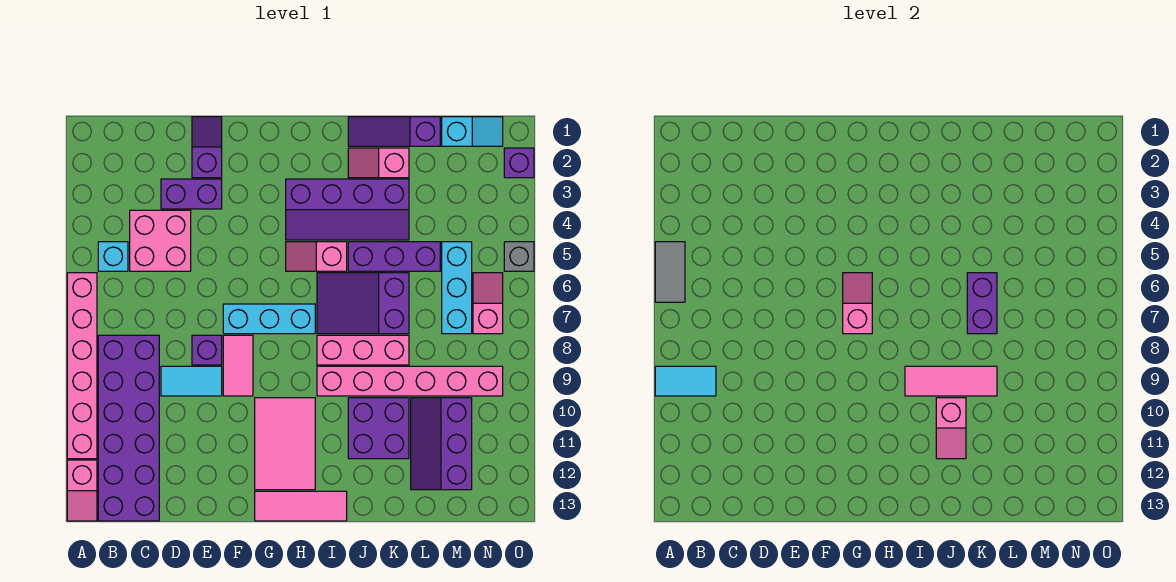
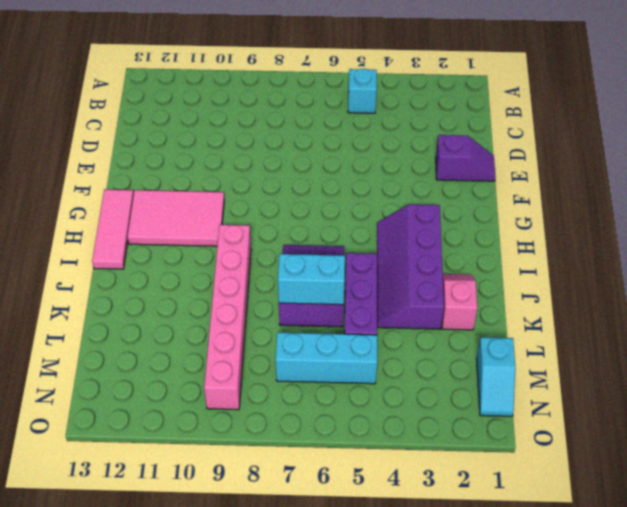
cyan 1x2 brick [278,254,345,305] -> purple 1x2 brick [967,273,997,334]
none -> pink 1x6 brick [67,273,97,459]
none -> pink 1x2 slope [67,460,97,521]
none -> purple 2x6 brick [98,335,159,521]
none -> pink 2x2 brick [130,210,191,271]

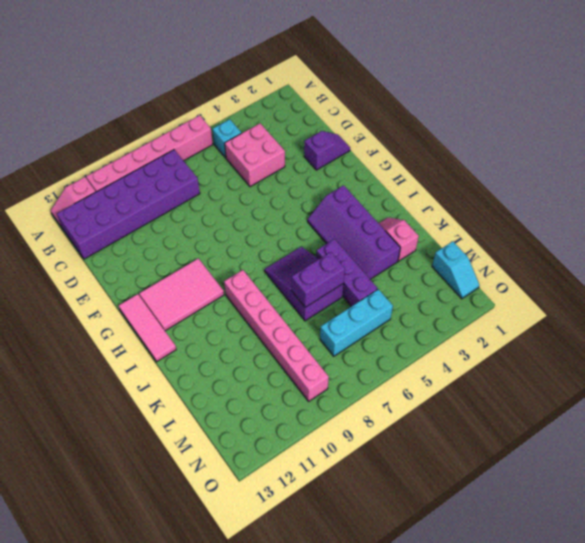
none -> purple 1x2 brick [161,179,222,209]
none -> cyan 1x2 tile [161,366,222,396]
none -> purple 1x1 brick [192,335,222,365]
none -> cyan 1x3 brick [223,304,315,334]

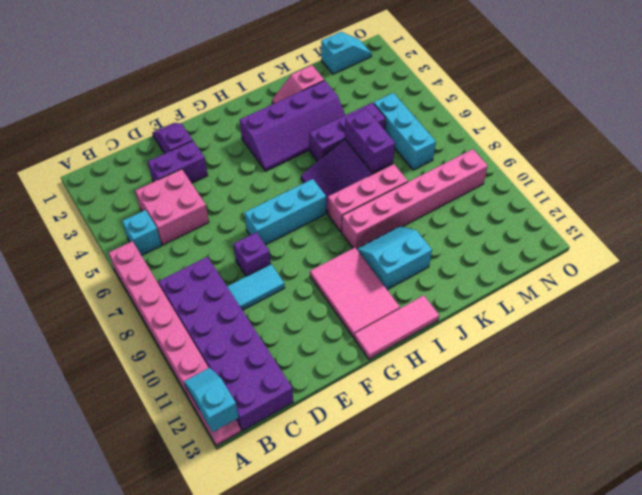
cyan 1x2 slope [184,368,239,432] -> none
cyan 2x2 slope [357,226,432,290] -> purple 2x2 brick [348,398,409,459]
none -> pink 1x2 tile [223,335,253,396]
none -> pink 1x2 slope [286,242,347,271]
none -> purple 1x3 slope [348,117,440,146]
none -> purple 2x3 slope [411,398,472,490]

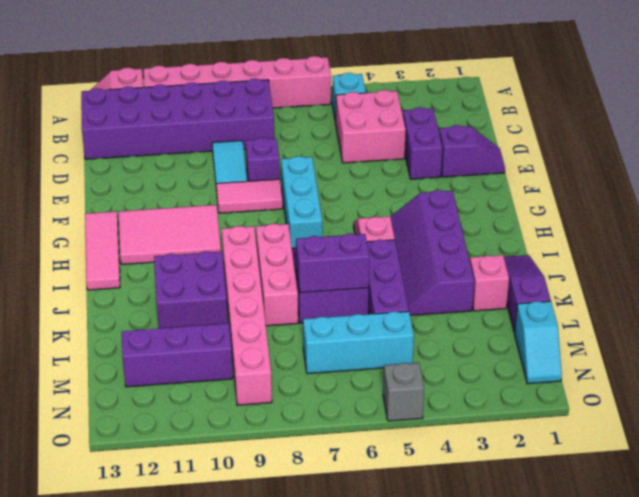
none -> pink 1x2 slope [473,273,503,334]
none -> purple 1x1 brick [504,148,534,178]
none -> grey 1x2 tile [655,242,685,302]
none -> cyan 1x2 tile [655,366,716,396]

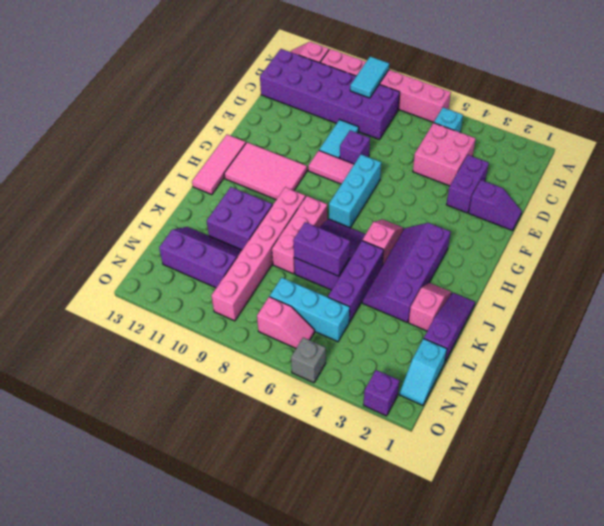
none -> grey 1x2 tile [655,242,685,302]
none -> pink 1x2 slope [843,273,872,334]
none -> pink 1x3 tile [905,366,997,396]
none -> pink 1x2 slope [936,398,966,459]

